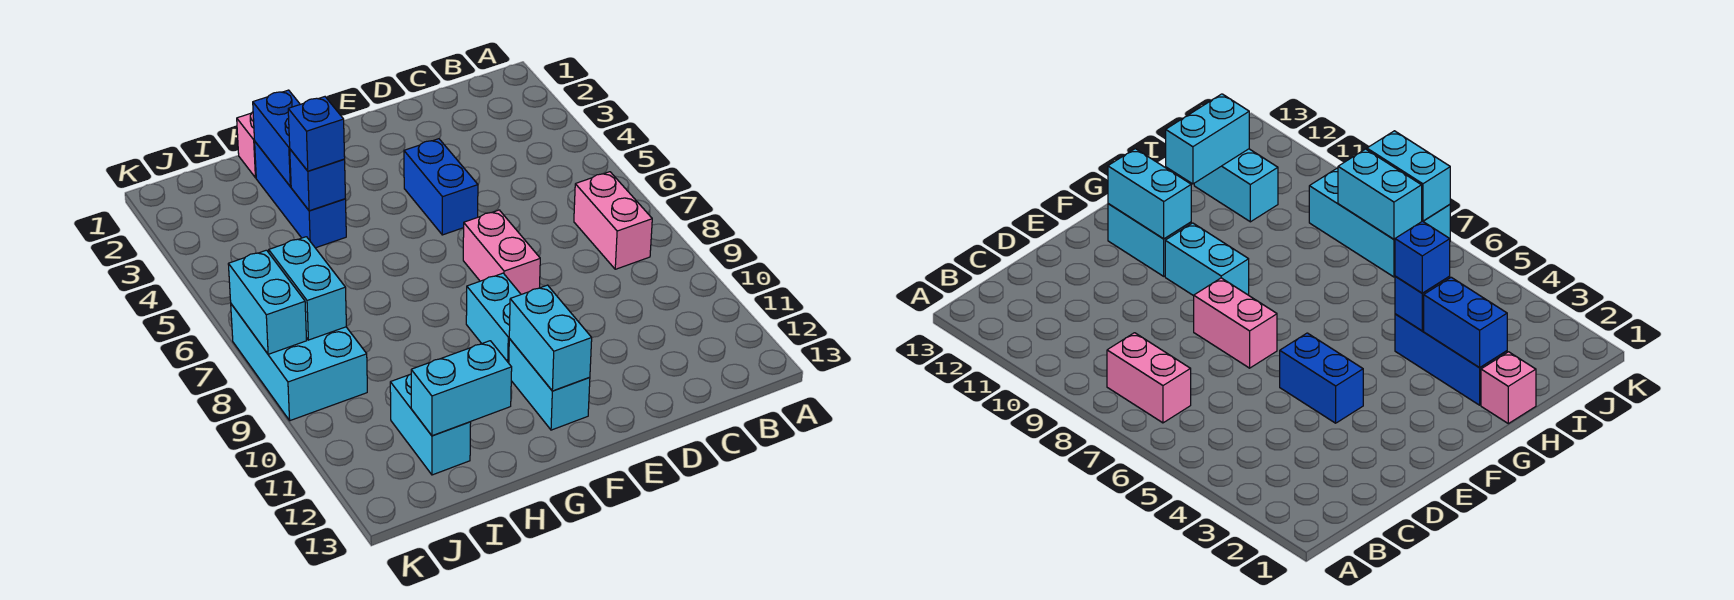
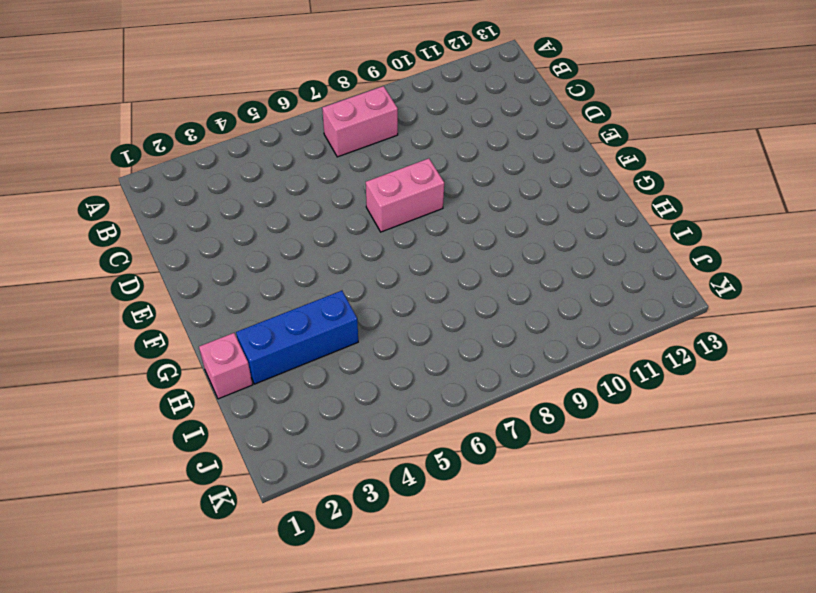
none -> blue 1x2 brick [404,139,478,235]
none -> cyan 1x2 brick [466,273,521,363]
none -> cyan 1x2 brick [509,339,590,430]

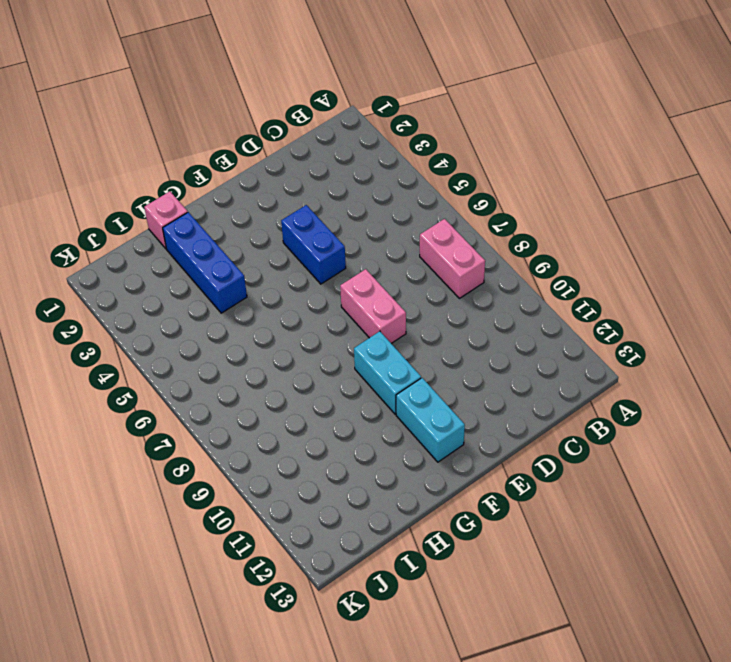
none -> cyan 1x2 brick [390,374,471,475]
none -> cyan 2x3 brick [231,304,367,421]
none -> cyan 1x2 brick [509,285,592,391]

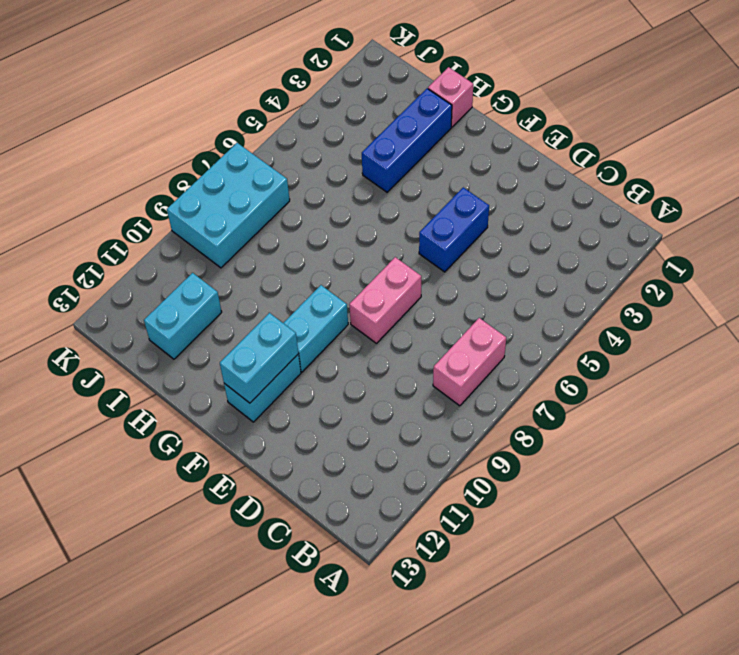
none -> blue 1x2 brick [253,90,300,186]
none -> blue 1x1 brick [290,149,345,211]
none -> cyan 1x2 brick [411,341,512,436]

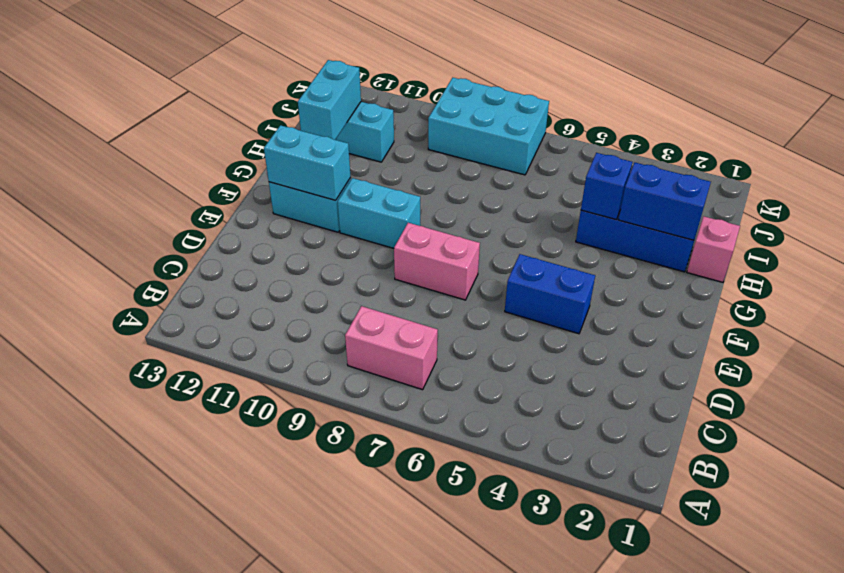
none -> cyan 1x2 brick [269,237,346,340]
none -> cyan 1x2 brick [228,250,307,354]
none -> blue 1x1 brick [288,97,345,171]

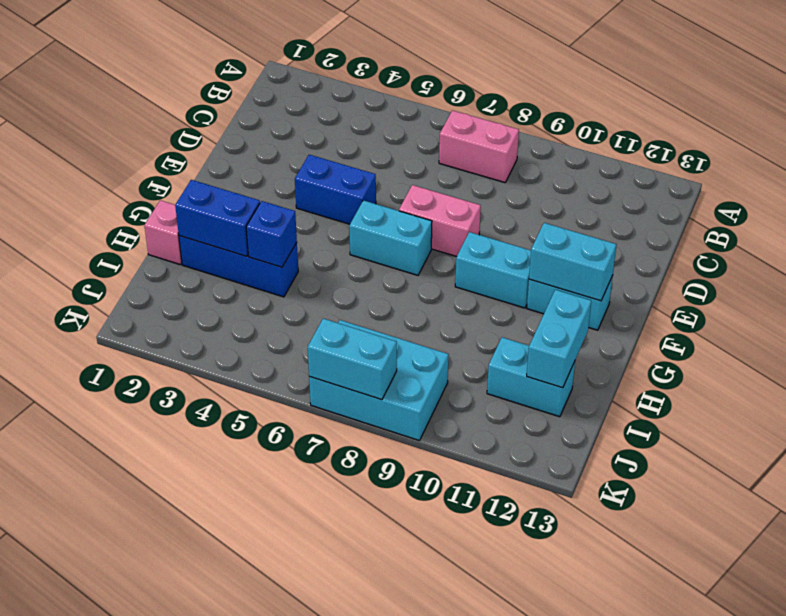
cyan 1x2 brick [349,200,432,275] -> cyan 1x2 brick moved to [269,237,346,340]
none -> blue 1x1 brick [288,97,345,171]

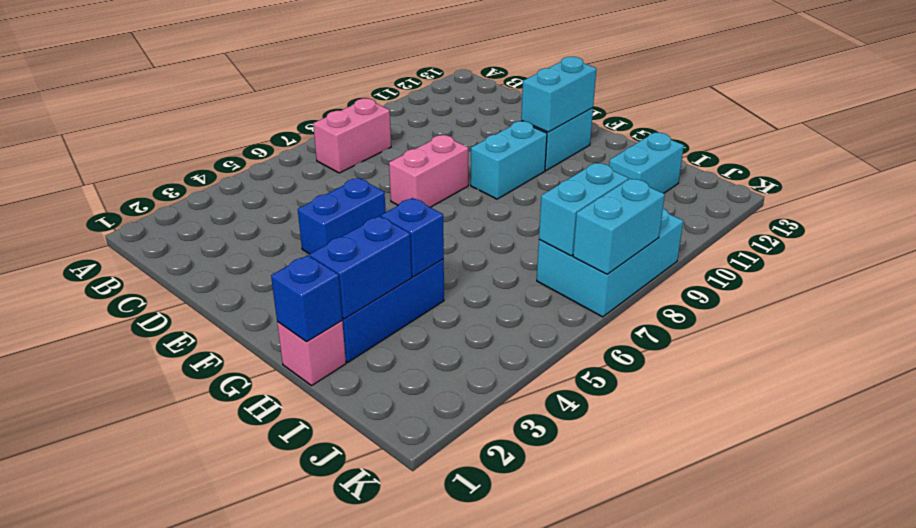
blue 1x1 brick [271,255,342,342] -> blue 1x1 brick moved to [288,97,345,171]
none -> cyan 1x2 brick [411,341,512,436]

